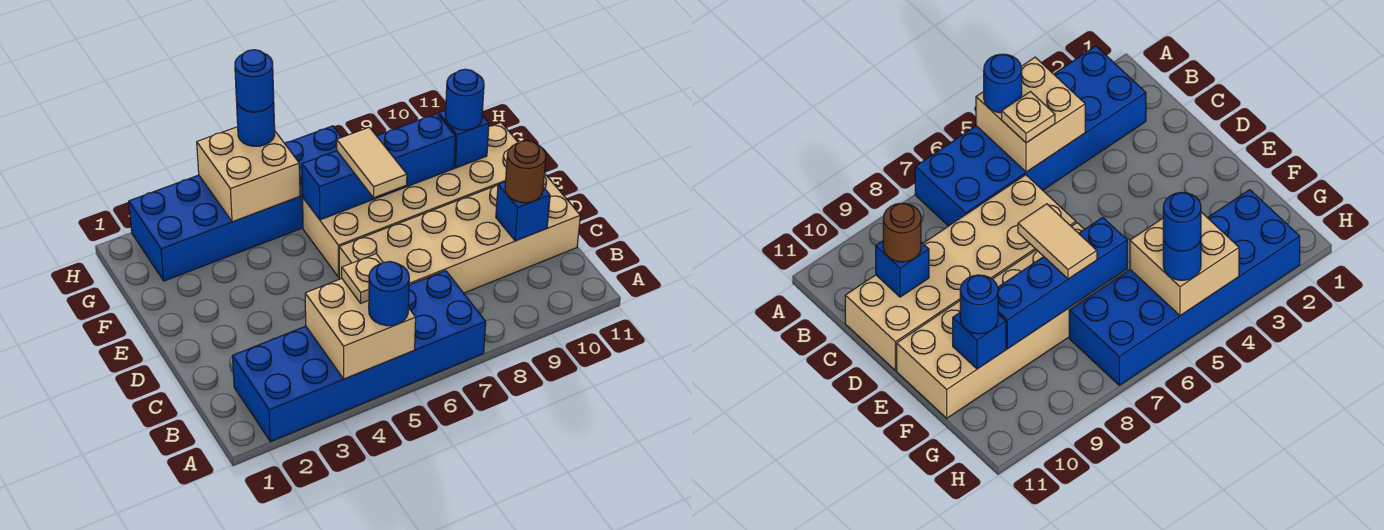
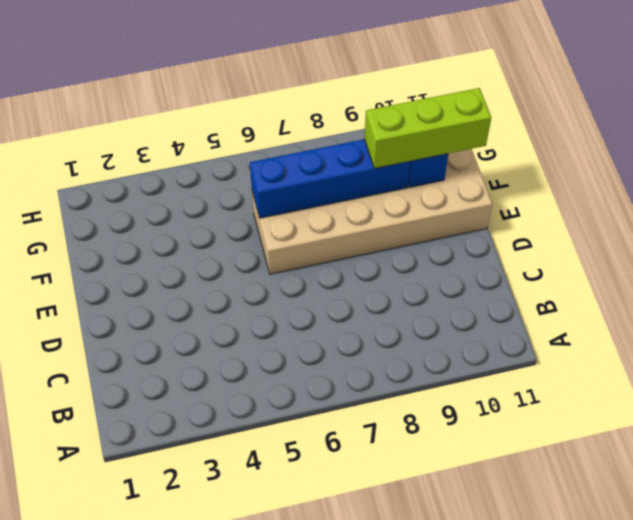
lime 1x3 brick [364,88,491,168] -> blue 1x1 round brick [445,69,484,130]
none -> blue 2x6 brick [233,271,486,442]
none -> tan 2x6 brick [339,174,580,293]
none -> blue 2x6 brick [129,126,342,281]

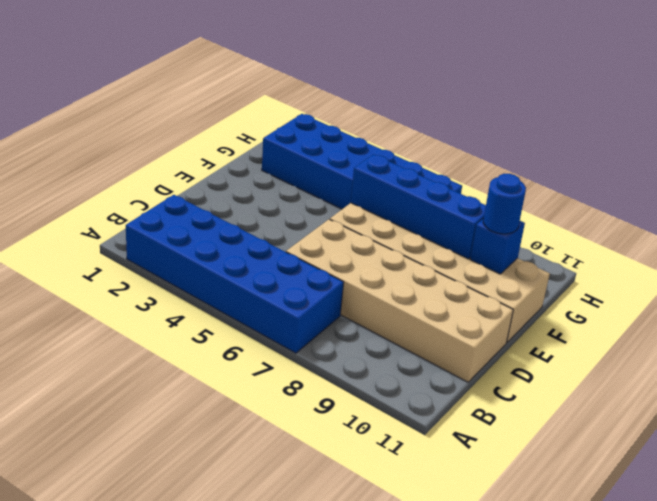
none -> tan 2x2 brick [305,279,416,379]
none -> blue 1x1 brick [496,181,550,241]
none -> tan 2x2 brick [197,127,300,222]

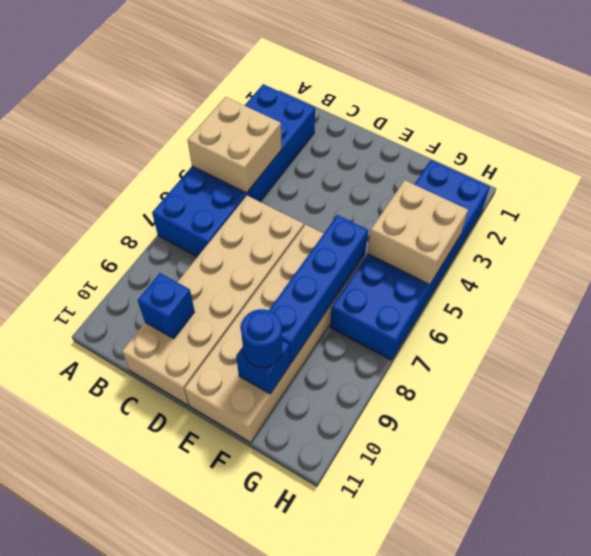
none -> blue 1x1 round brick [369,261,409,326]
none -> tan 1x1 plate [342,254,383,303]
none -> brown 1x1 round brick [505,141,546,203]

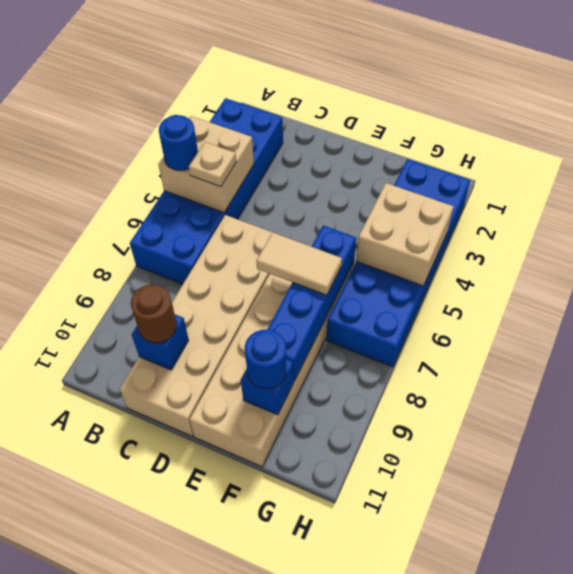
none -> blue 1x1 round brick [237,102,275,146]
none -> blue 1x1 round brick [235,50,274,112]

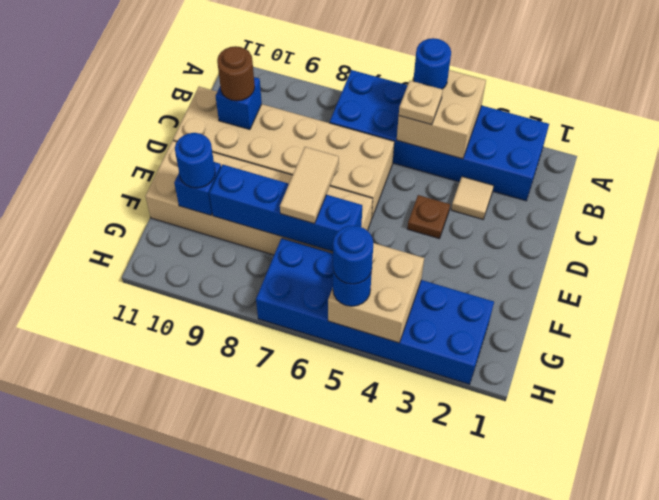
tan 1x1 tile [451,177,494,219] -> none
brown 1x1 plate [407,195,450,239] -> none

